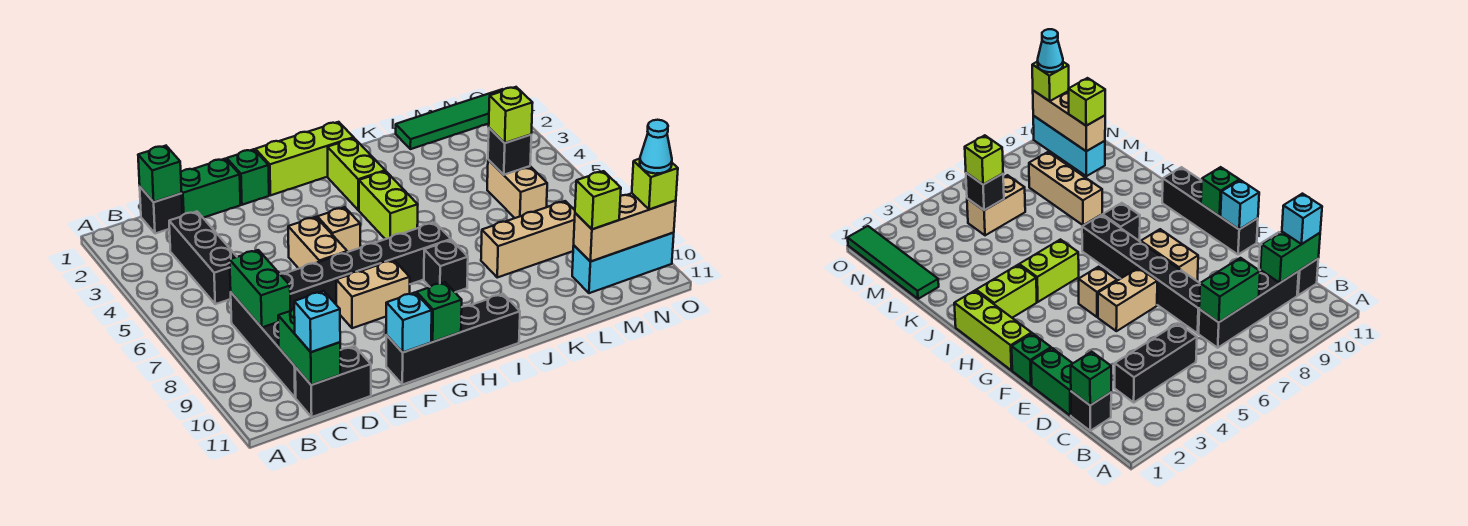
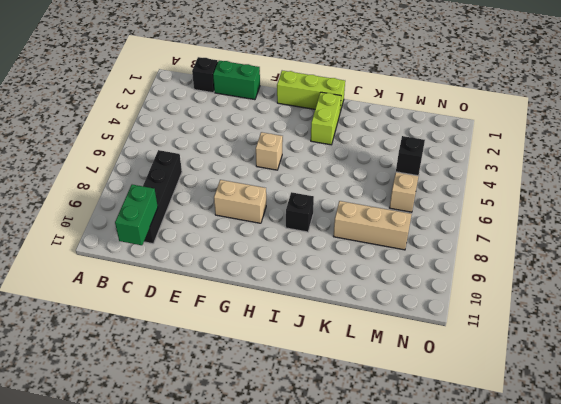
none -> black 1x3 brick [169,212,237,304]
none -> black 1x2 brick [295,346,371,417]
none -> black 1x6 brick [280,223,451,311]
none -> green 1x1 brick [227,149,269,205]

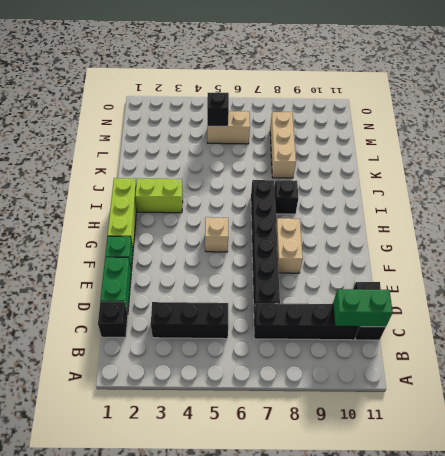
none -> tan 1x2 brick [288,217,347,268]
none -> black 1x4 brick [386,294,520,385]
none -> lime 1x2 brick [359,171,418,239]
none -> green 1x4 tile [396,89,503,149]

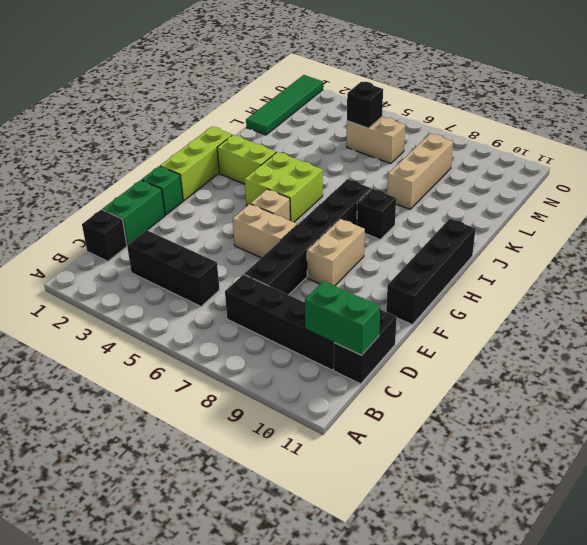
lime 2x2 brick [245,152,323,222] -> lime 1x2 brick [359,171,418,239]
none -> cyan 1x3 brick [572,233,674,293]
none -> green 1x1 brick [138,146,182,202]
none -> green 1x2 brick [230,250,290,327]
none -> cyan 1x1 brick [386,293,432,352]

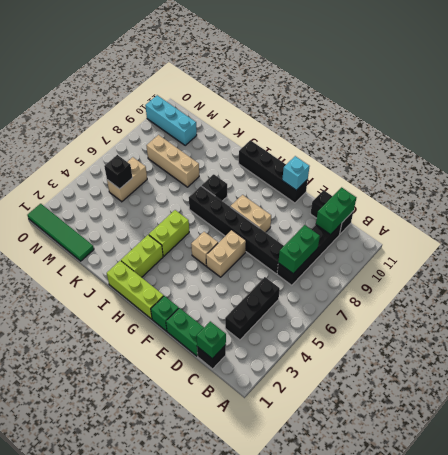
none -> green 1x1 brick [417,282,462,342]
none -> tan 1x3 brick [574,193,676,262]
none -> cyan 1x1 brick [294,291,340,352]
none -> lime 1x1 brick [489,87,532,143]

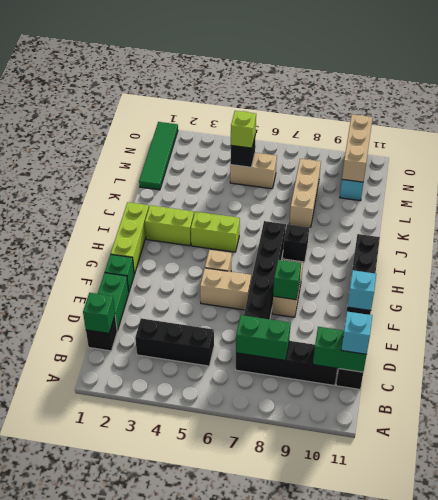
green 1x1 brick [273,260,301,300] -> green 1x1 brick moved to [417,282,462,342]
none -> lime 1x1 brick [575,171,621,229]
none -> lime 1x1 brick [632,159,678,210]
none -> cyan 1x1 cone [640,120,672,174]

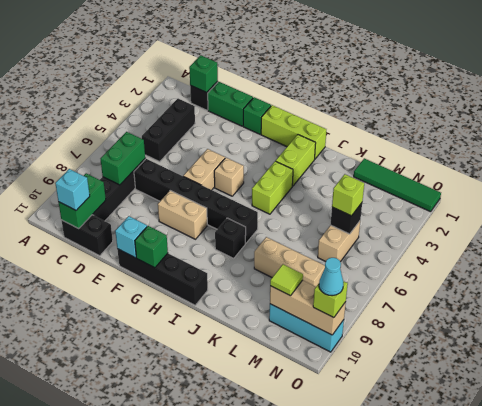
lime 1x1 tile [270,264,303,296] -> lime 1x1 brick [575,171,621,229]

